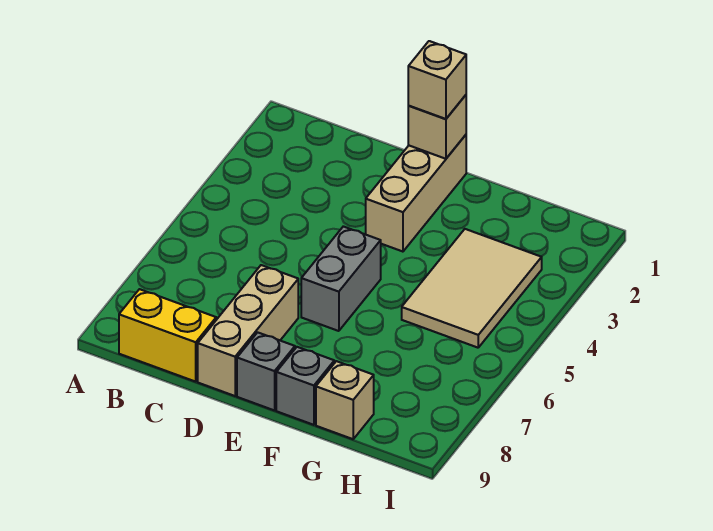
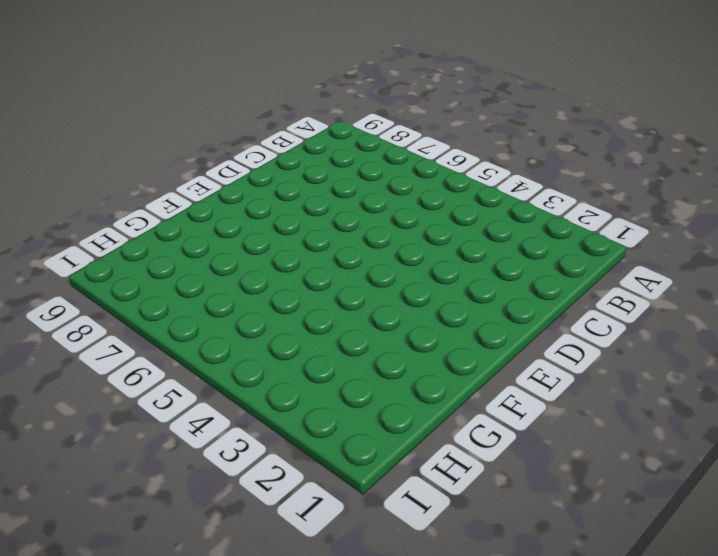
none -> yellow 1x2 brick [119,289,216,382]
none -> tan 1x3 brick [198,265,298,396]

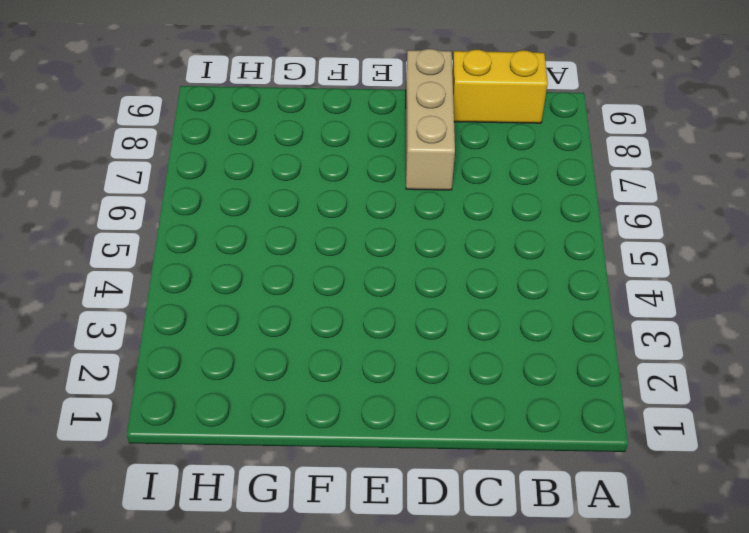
none -> tan 1x3 brick [366,135,466,252]
none -> grey 1x2 brick [301,226,381,331]

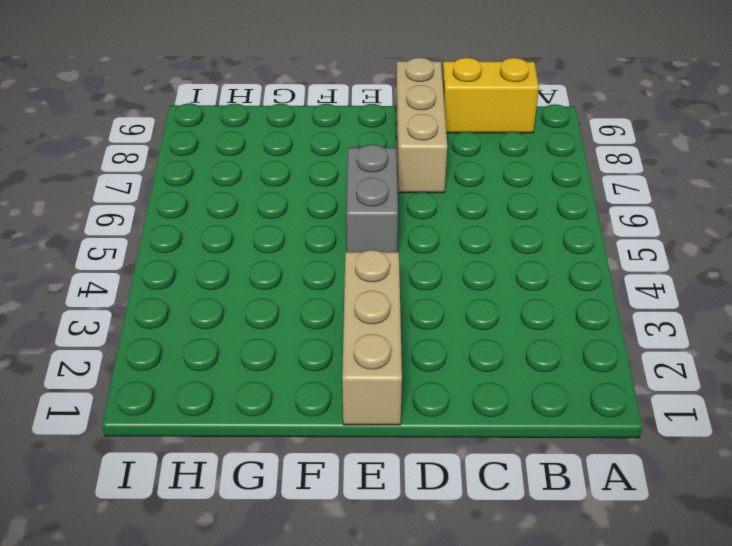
none -> grey 1x1 brick [237,332,295,410]
none -> grey 1x1 brick [276,347,334,425]

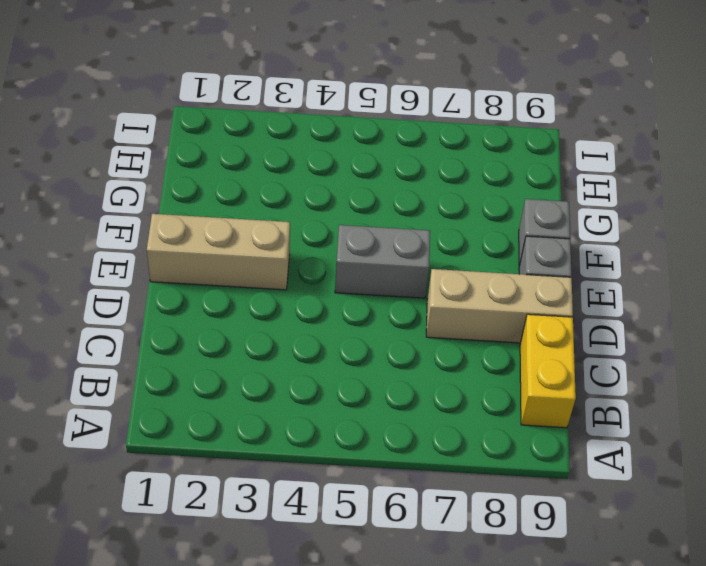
none -> tan 2x3 tile [402,229,542,348]
none -> tan 1x1 brick [316,361,374,439]

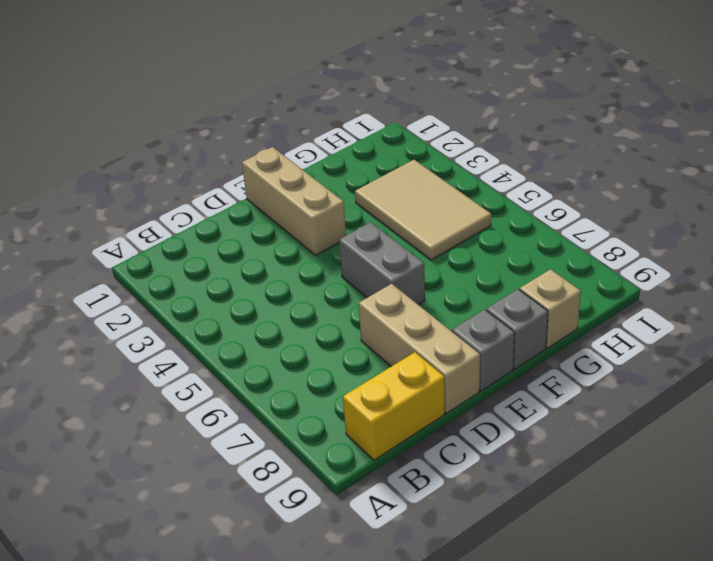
none -> tan 1x1 brick [408,95,466,159]
none -> tan 1x1 brick [408,41,466,119]

